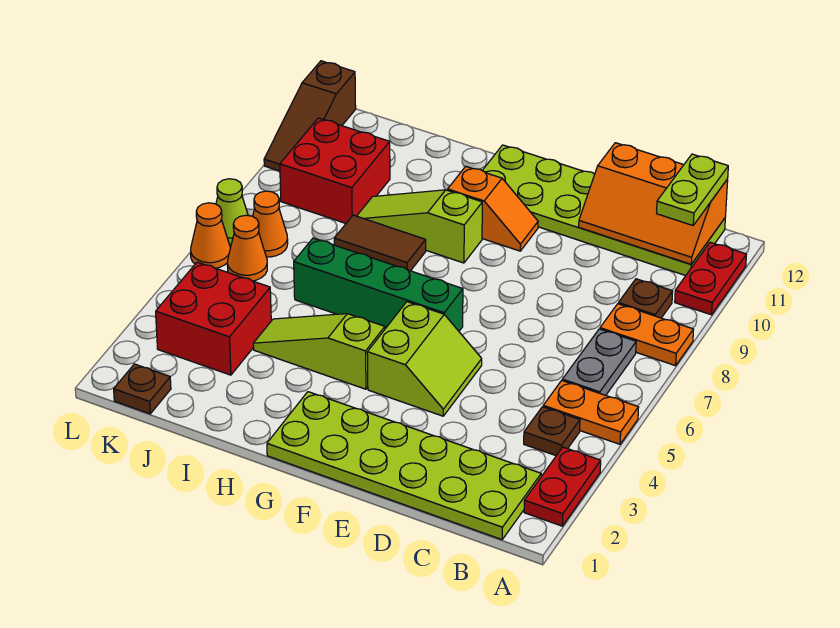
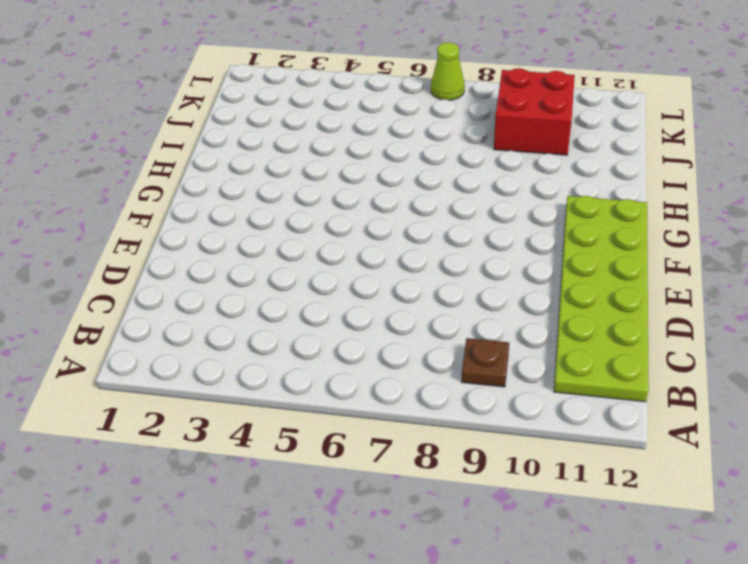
none -> red 1x2 plate [524,447,601,526]
none -> orange 1x2 plate [543,381,639,444]
none -> orange 1x2 plate [600,304,693,366]

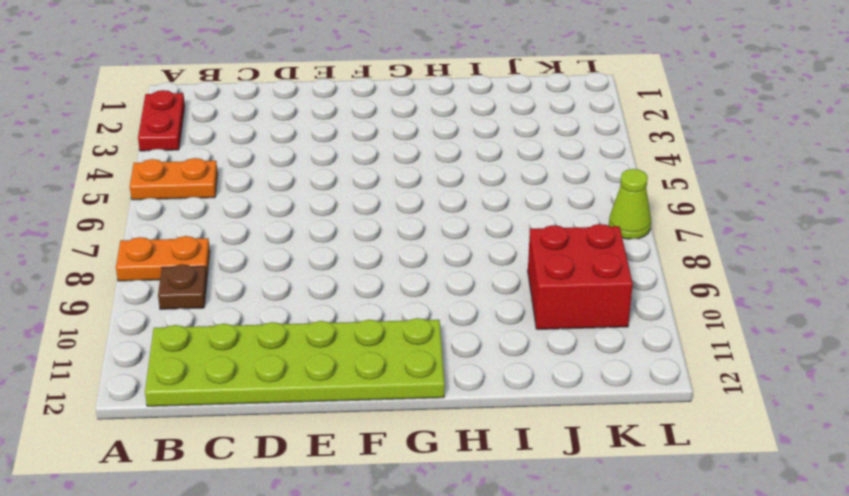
none -> red 1x2 plate [675,242,746,315]
none -> lime 2x6 plate [267,392,541,540]
none -> brown 1x1 plate [524,407,580,456]

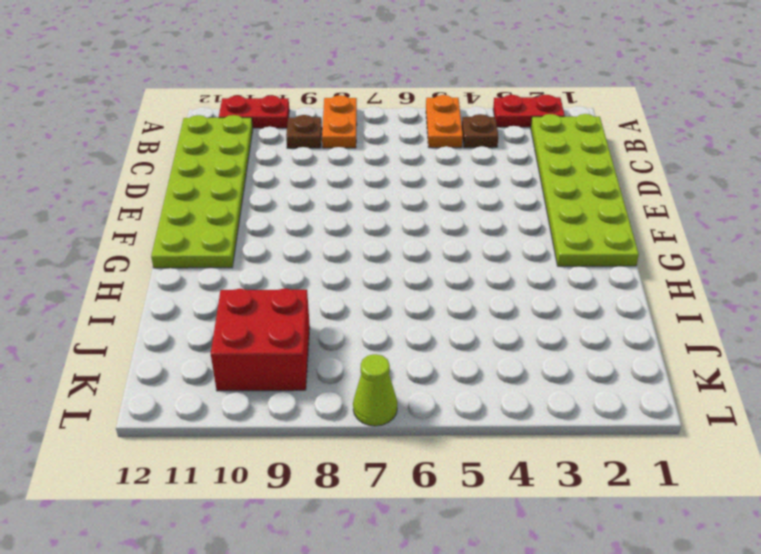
none -> grey 1x2 plate [562,329,636,395]
none -> lime 2x2 slope [367,302,482,416]
none -> green 1x4 brick [294,238,463,331]

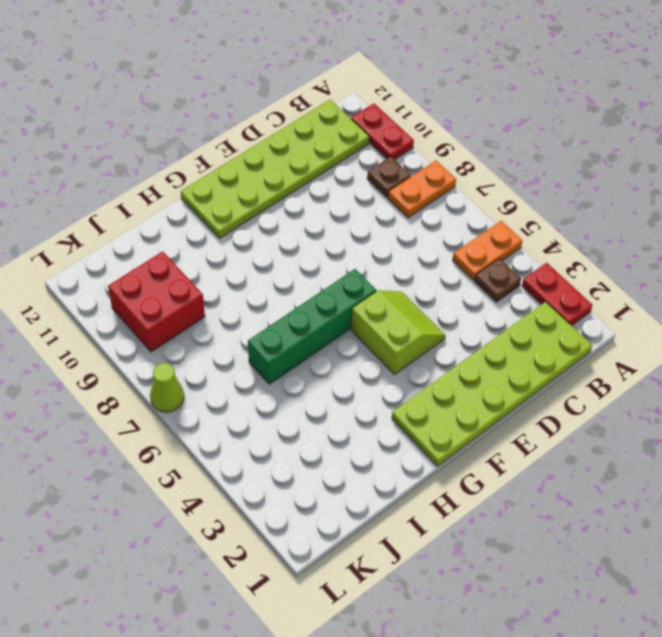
none -> grey 1x2 plate [562,329,636,395]
none -> orange 1x2 slope [448,167,538,251]
none -> lime 1x3 slope [253,314,385,389]

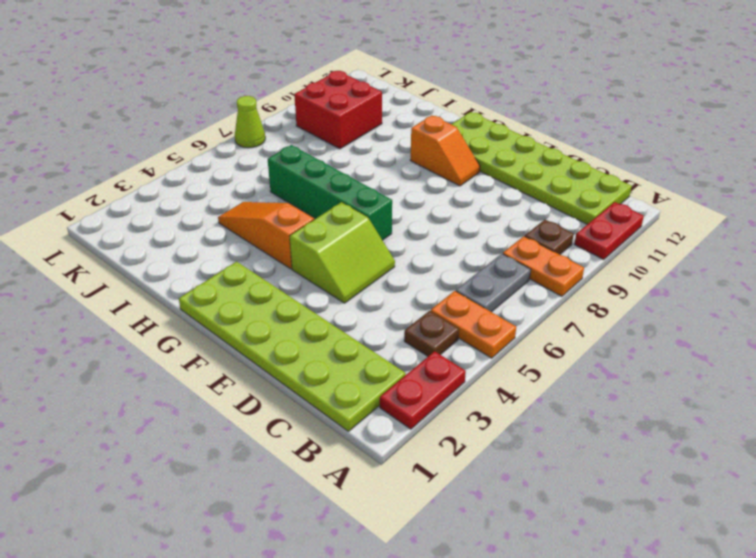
orange 1x3 slope [218,202,314,269] -> lime 1x3 slope [253,314,385,389]
none -> lime 1x3 slope [357,190,482,263]
none -> brown 1x2 tile [334,215,426,271]
none -> red 2x2 brick [156,262,271,375]

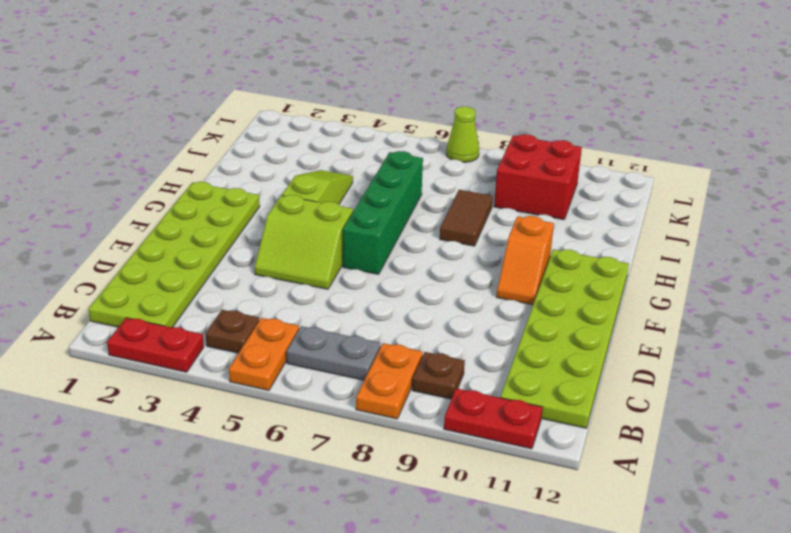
none -> lime 1x3 slope [357,190,482,263]
none -> red 2x2 brick [156,262,271,375]
none -> brown 1x1 plate [114,364,171,414]

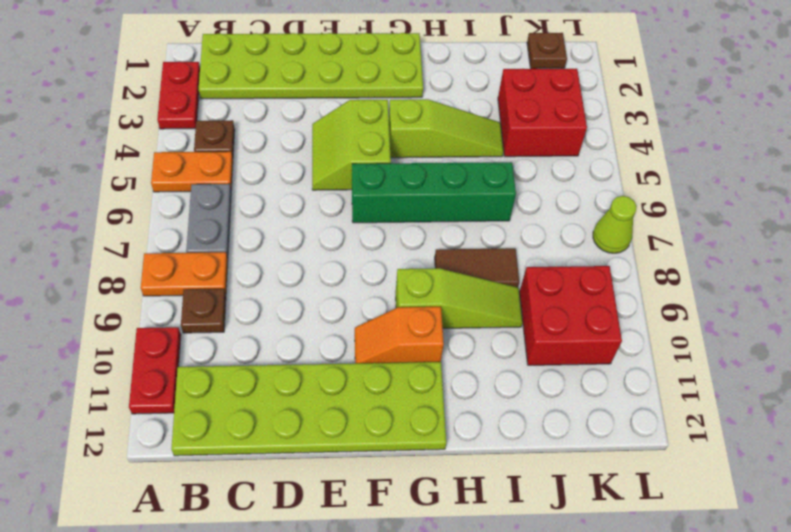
none -> orange 1x1 cone [227,215,267,281]
none -> orange 1x1 cone [253,191,288,257]
none -> orange 1x1 cone [191,203,230,268]

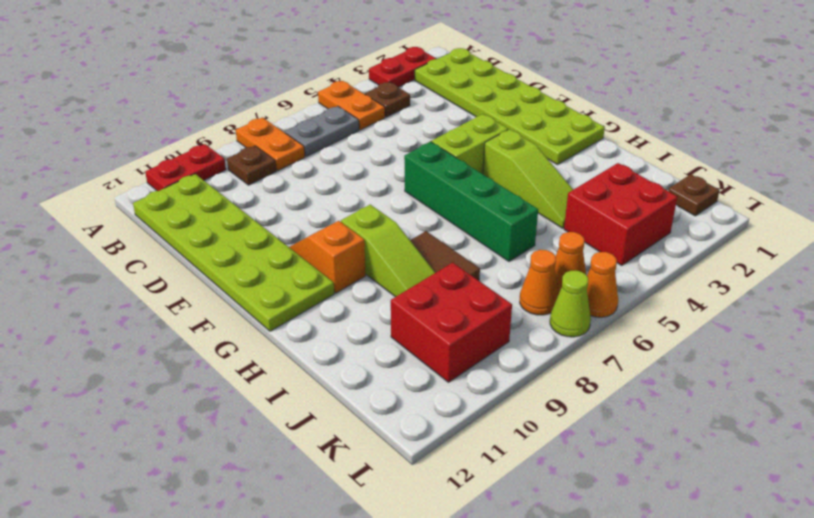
none -> brown 1x3 slope [264,61,356,171]
none -> orange 2x3 slope [579,143,728,264]
none -> lime 1x2 plate [657,154,728,225]

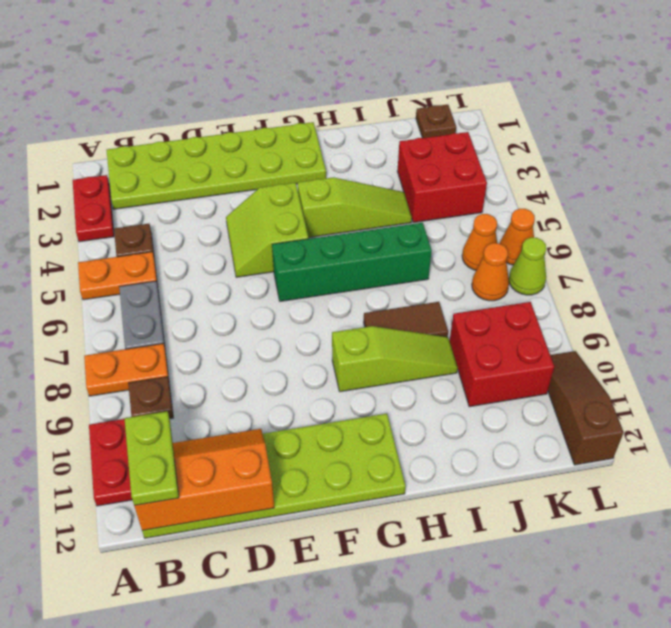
none -> orange 1x2 slope [448,167,538,251]

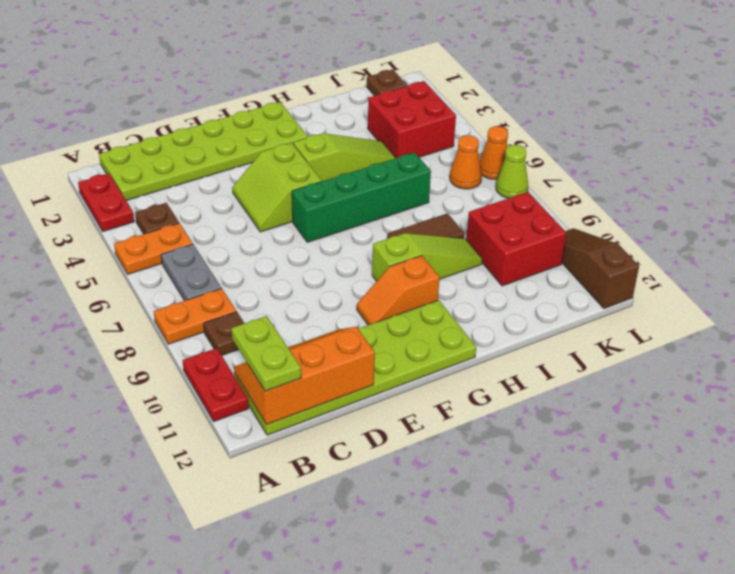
none -> orange 1x1 cone [253,191,288,257]

